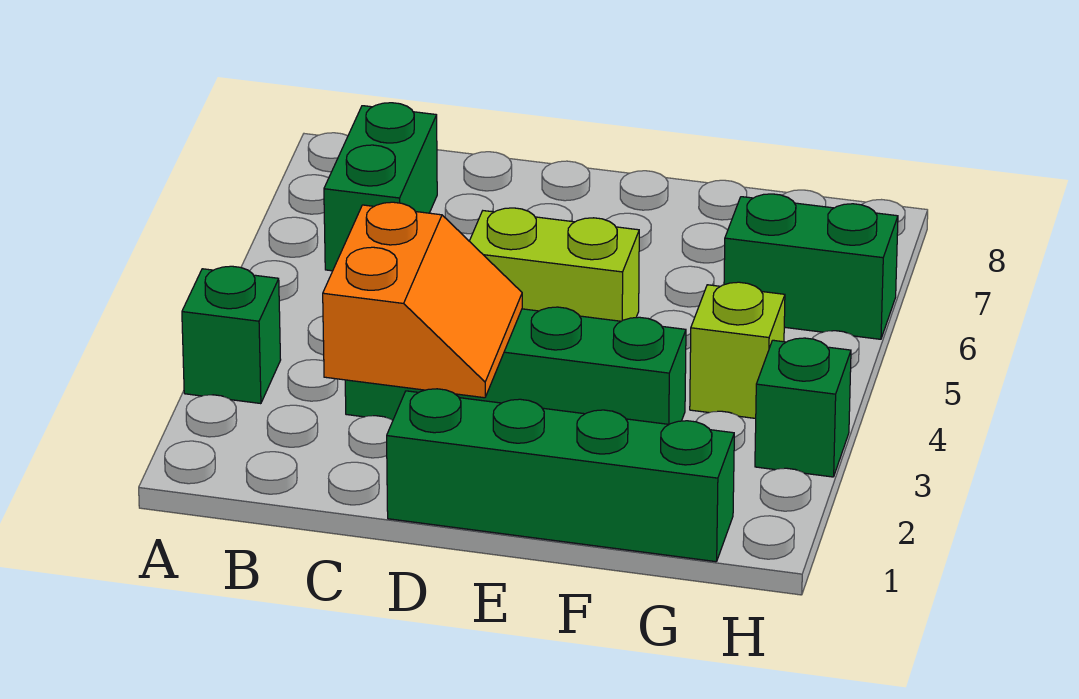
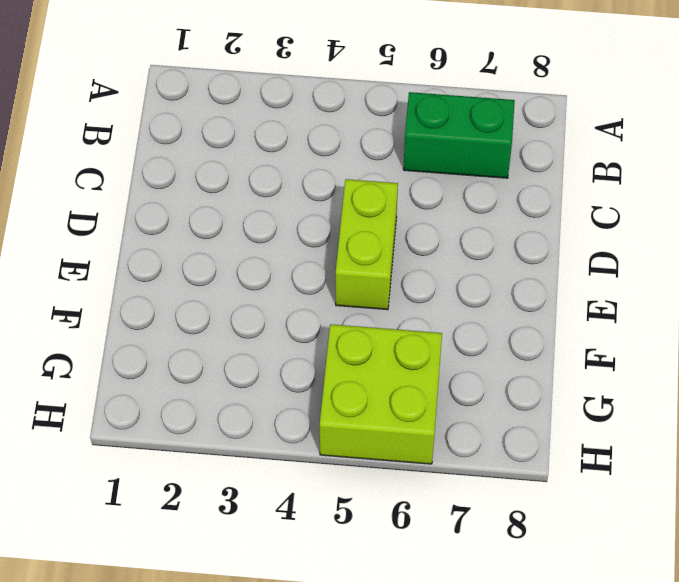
lime 2x2 brick [320,324,442,464] -> green 1x2 brick [724,194,898,339]
none -> green 1x1 brick [182,266,281,404]
none -> green 1x4 brick [345,307,686,424]

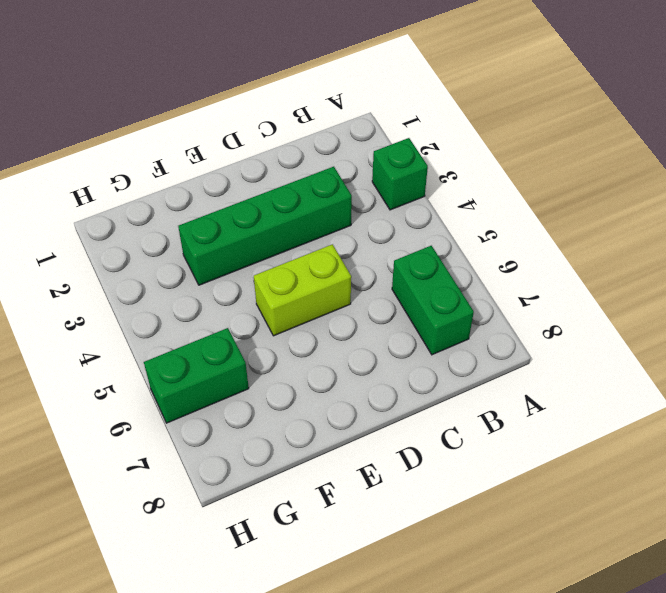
none -> green 1x4 brick [387,389,734,562]
none -> lime 1x1 brick [690,282,785,418]

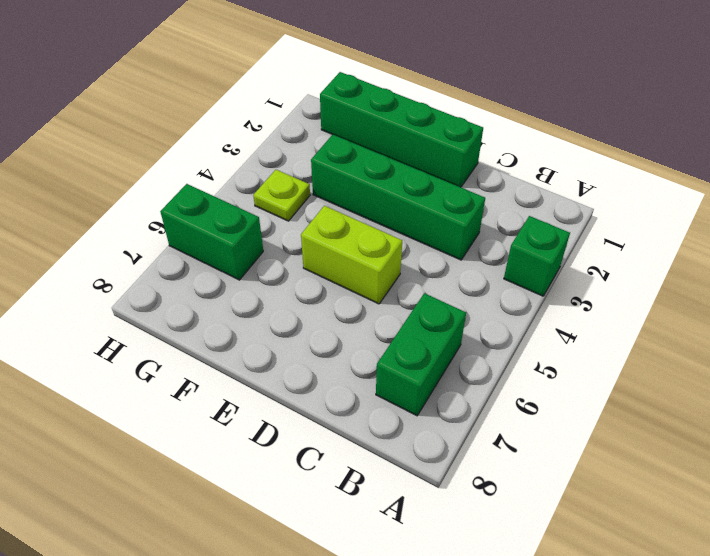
lime 1x1 plate [253,170,310,221] -> lime 1x1 brick [690,282,785,418]
none -> green 1x1 brick [755,338,851,477]
none -> orange 2x2 slope [323,202,522,398]

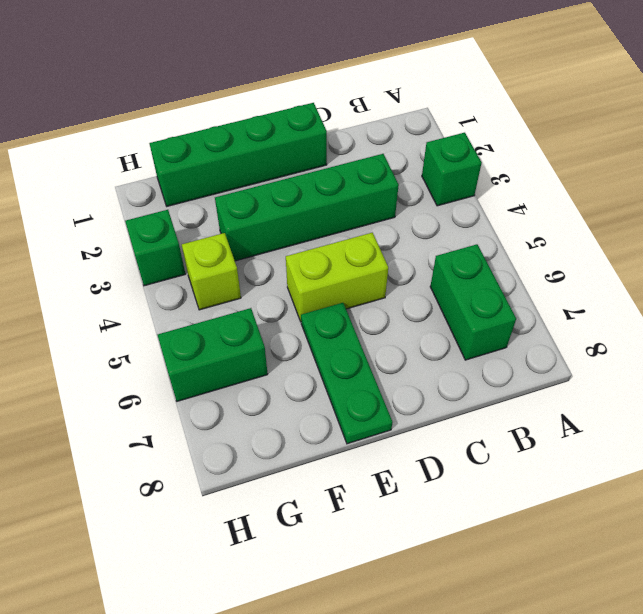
green 1x3 plate [301,303,392,444] -> none
none -> orange 2x2 slope [323,202,522,398]

